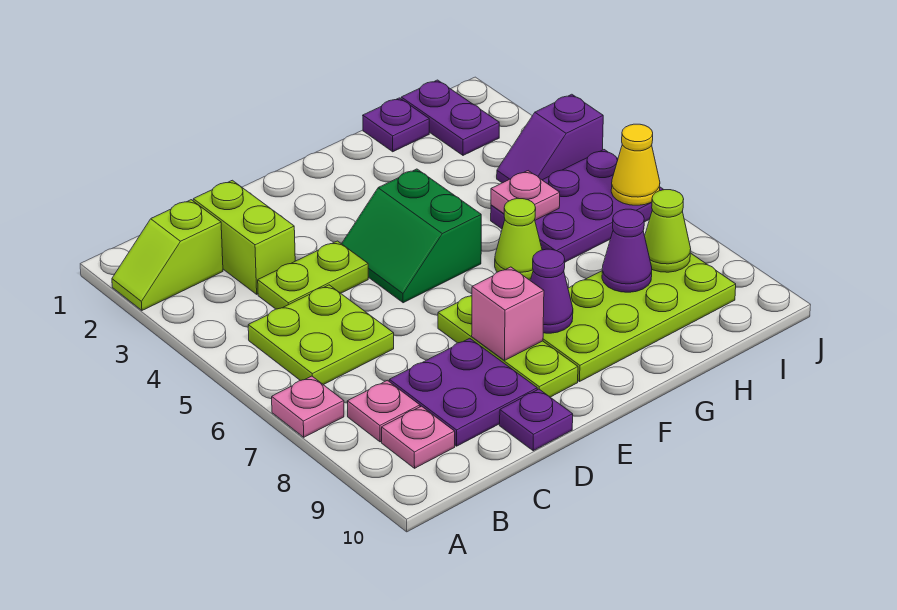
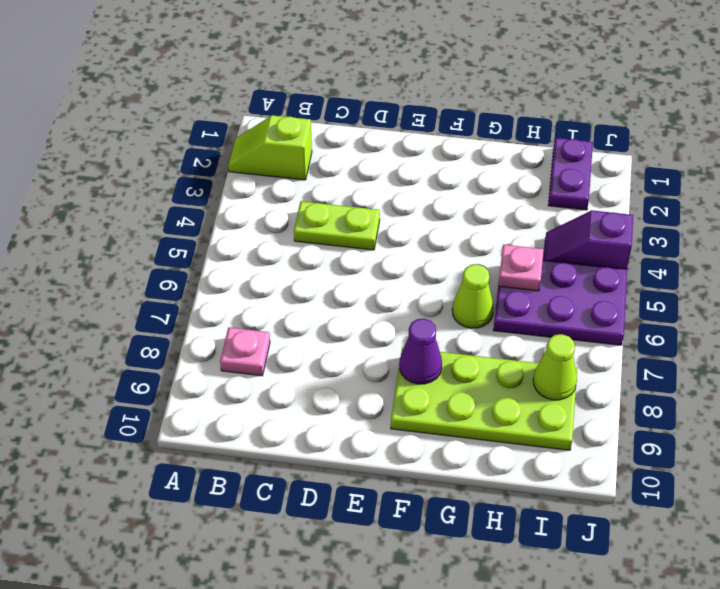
none -> pink 1x1 plate [272,376,344,437]
none -> lime 2x2 plate [248,285,394,385]
none -> pink 1x1 plate [382,406,455,468]

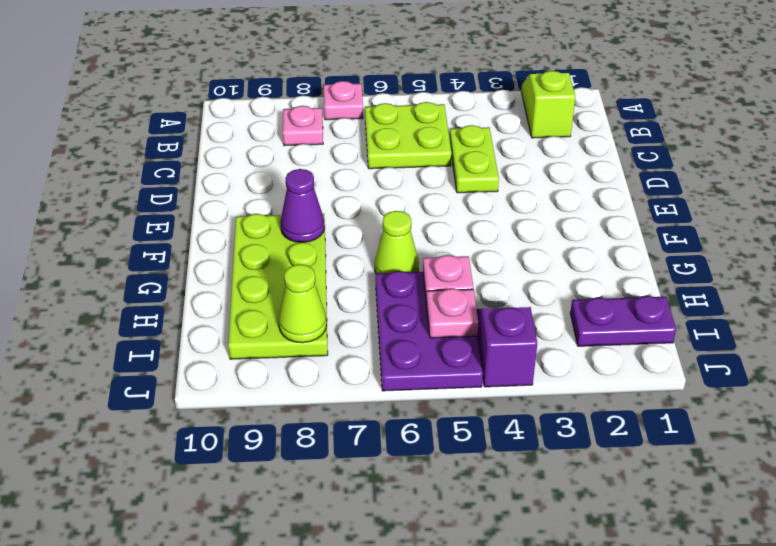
pink 1x1 plate [426,289,478,338] -> pink 1x1 plate moved to [382,406,455,468]
none -> lime 1x2 brick [193,180,295,294]
none -> purple 2x2 plate [389,338,537,446]
none -> purple 1x1 plate [500,389,573,451]

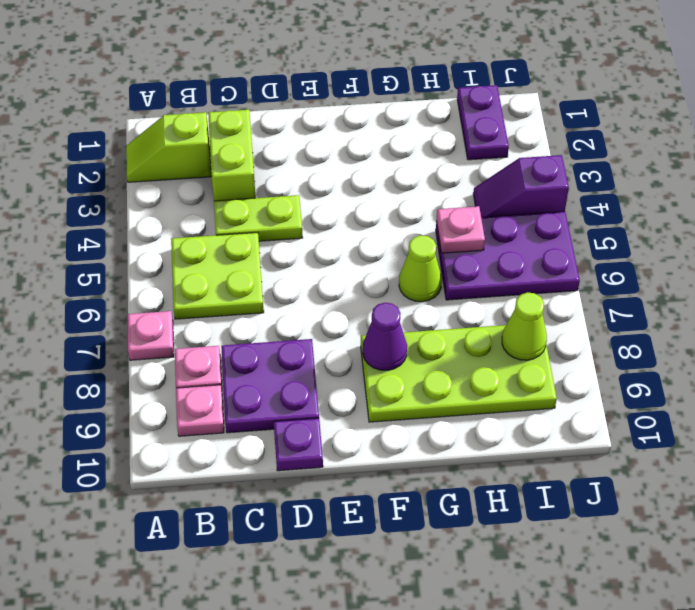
none -> green 2x2 slope [341,169,481,303]
none -> lime 1x3 plate [438,295,578,397]
none -> purple 1x1 plate [363,98,429,152]

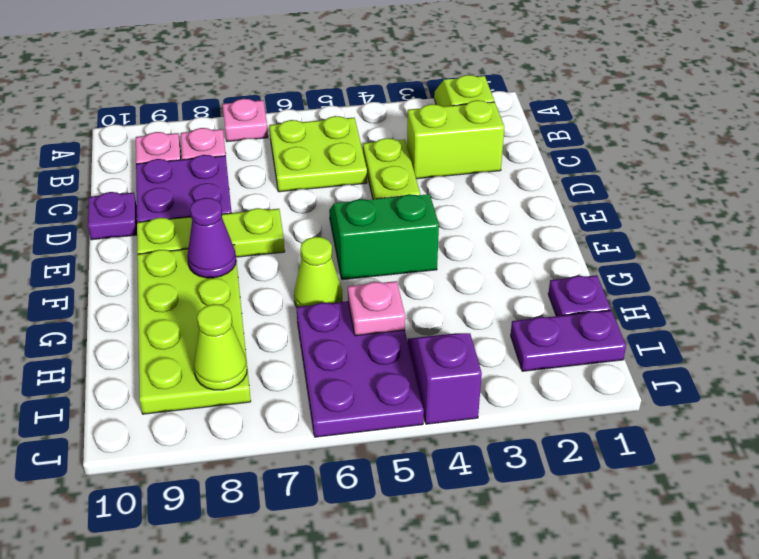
none -> pink 1x1 brick [472,267,544,360]
none -> purple 1x1 cone [602,209,652,292]
none -> yellow 1x1 cone [611,124,660,205]

